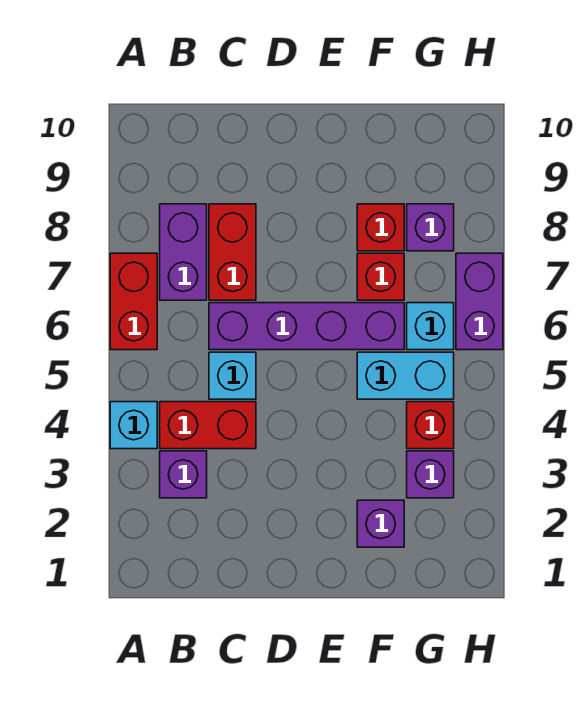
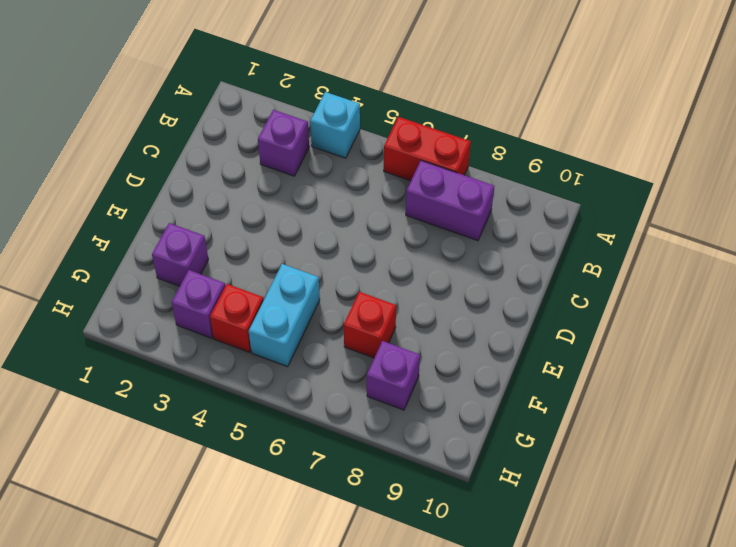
none -> red 1x2 brick [160,402,256,449]
none -> cyan 1x1 brick [209,352,256,399]
none -> purple 1x4 brick [209,303,404,350]

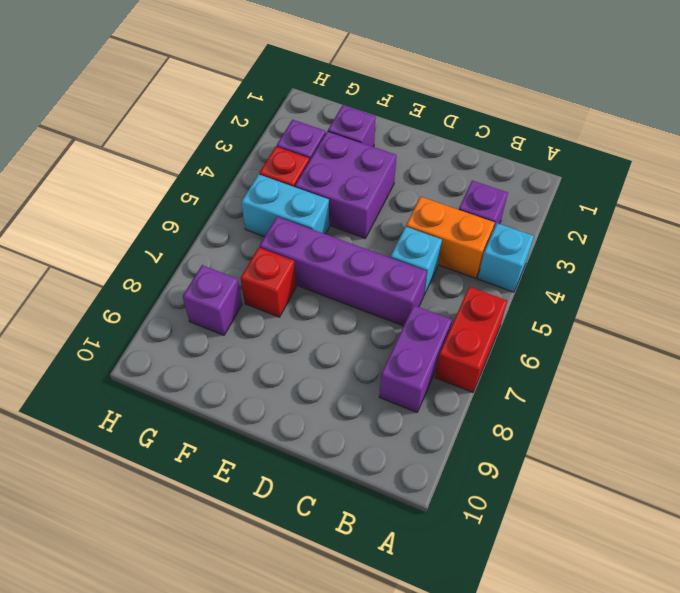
orange 1x2 brick [406,197,495,278] -> red 1x2 brick [160,402,256,449]
purple 2x2 brick [295,131,396,238] -> none
none -> red 1x2 brick [209,204,256,300]
none -> red 1x1 brick [357,204,404,251]
none -> cyan 1x1 brick [407,303,454,350]

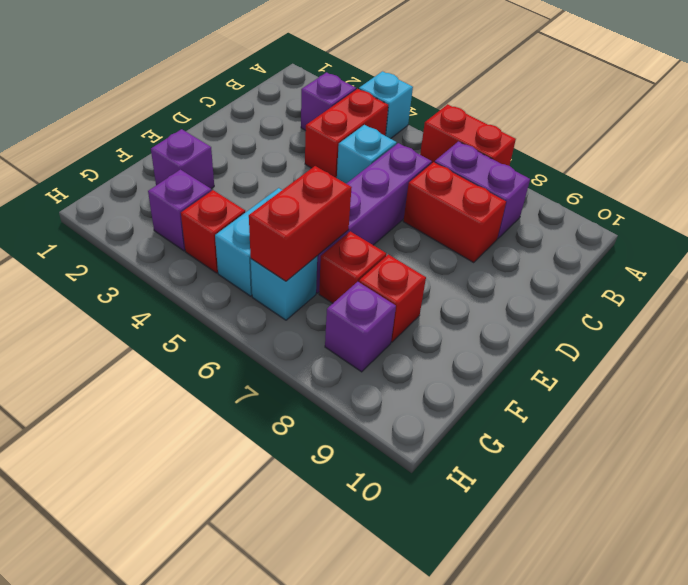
red 1x2 brick [249,166,352,281] -> none
none -> purple 1x2 brick [456,253,503,350]

